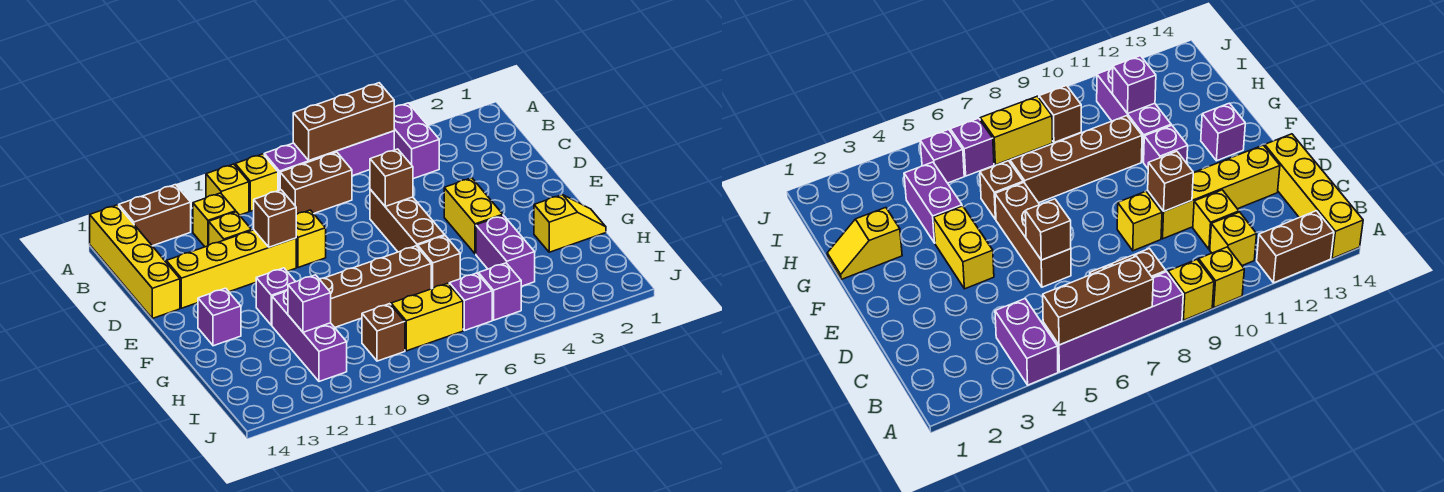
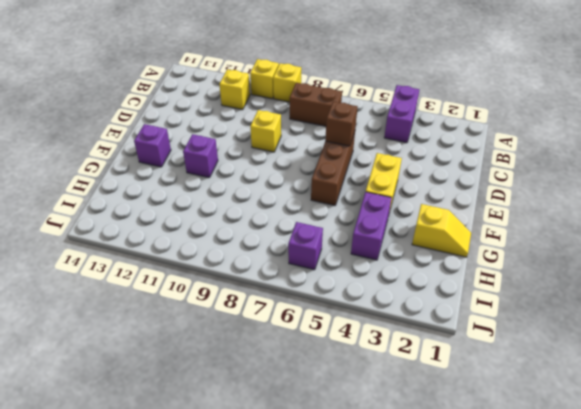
none -> purple 1x4 brick [264,131,394,191]
none -> brown 1x2 brick [119,185,191,246]
none -> yellow 1x4 brick [90,205,180,318]

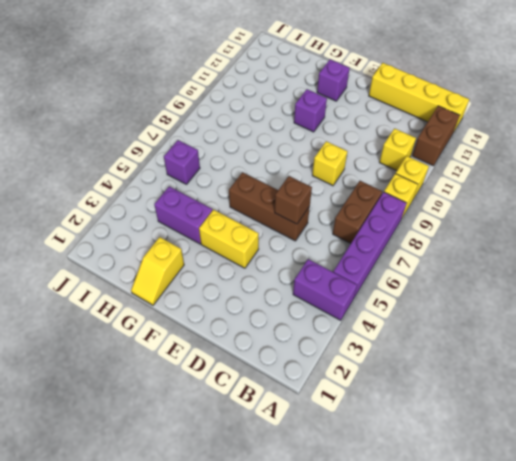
none -> yellow 1x1 brick [209,212,252,245]
none -> yellow 1x4 brick [166,230,296,308]
none -> brown 1x1 brick [418,236,460,289]

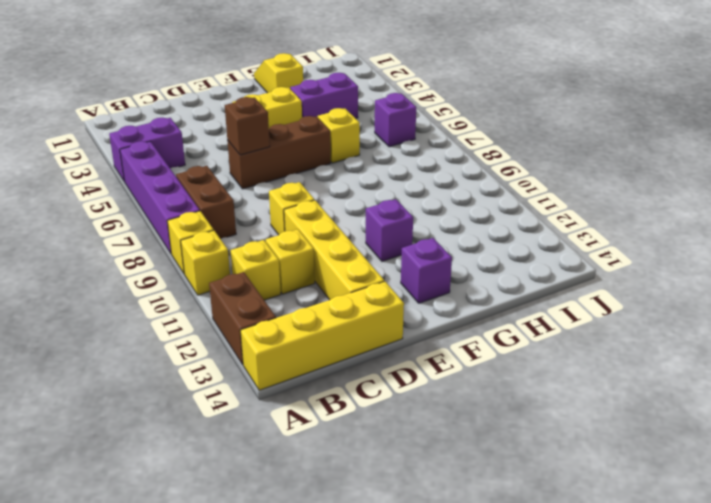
yellow 1x1 brick [318,108,360,163] -> brown 1x1 brick [418,236,460,289]
none -> brown 1x4 brick [320,246,431,327]
none -> purple 1x3 brick [272,290,347,381]
none -> purple 1x1 brick [478,263,521,320]

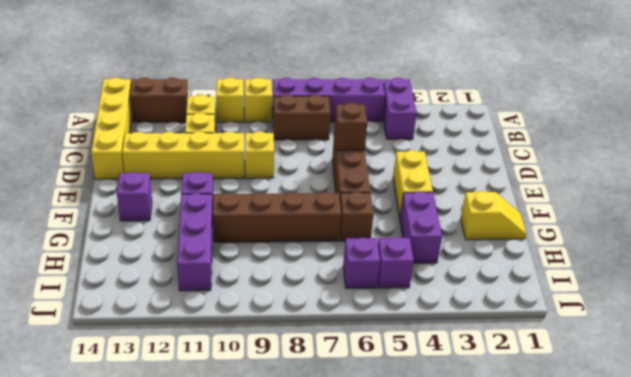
none -> yellow 1x2 brick [391,283,463,351]
none -> brown 1x1 brick [362,304,405,361]
none -> brown 1x3 brick [293,83,394,160]

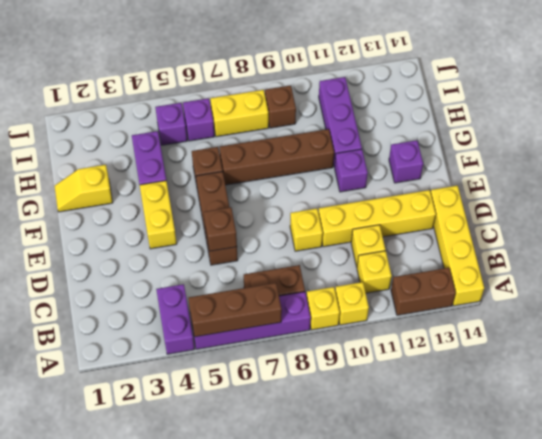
none -> brown 1x1 brick [254,190,296,247]
none -> purple 1x1 brick [288,275,331,332]

